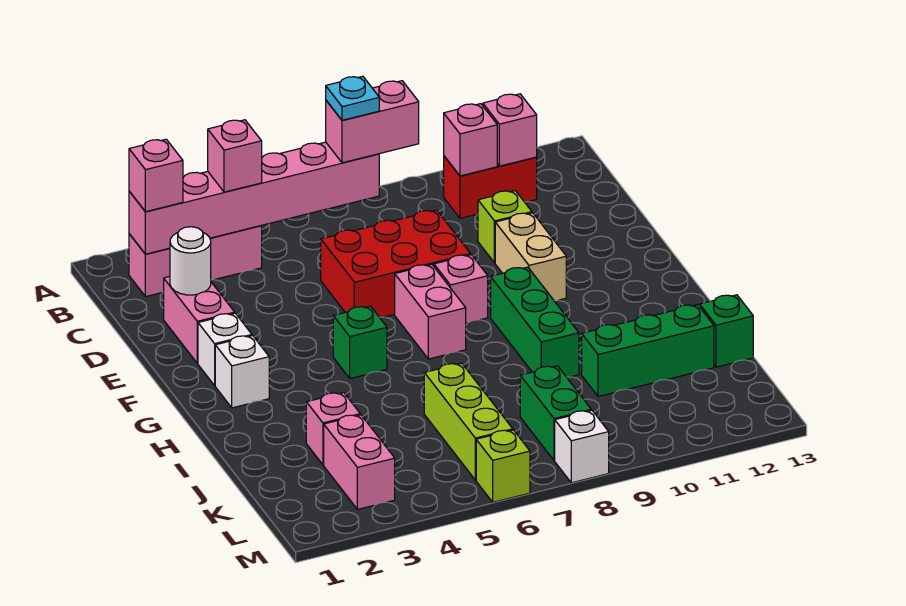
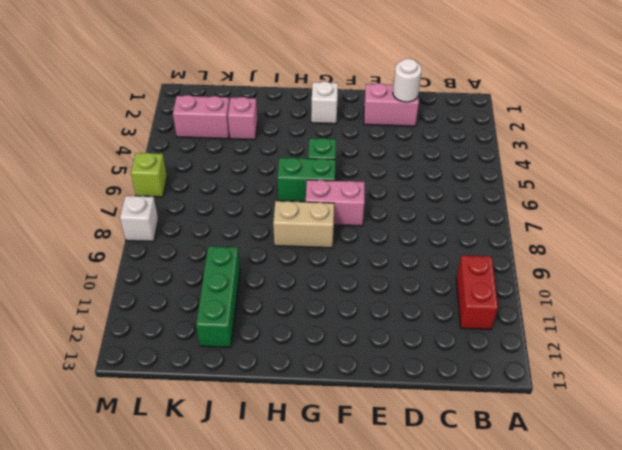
green 1x2 brick [277,158,336,202] -> green 1x2 brick moved to [520,366,591,461]
tan 1x2 brick [273,201,334,248] -> tan 1x2 brick moved to [495,213,566,301]
none -> pink 1x3 brick [129,226,262,297]
none -> red 2x3 brick [321,210,471,317]
none -> lime 1x1 brick [478,191,532,263]

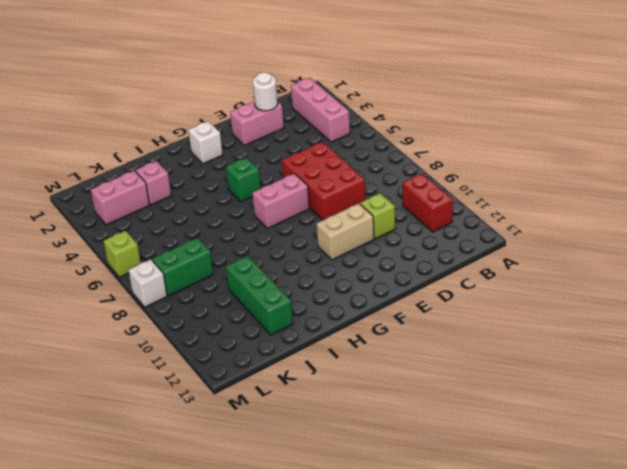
none -> white 1x1 brick [198,313,252,385]
none -> pink 1x1 brick [434,255,488,323]
none -> green 1x3 brick [491,267,579,377]

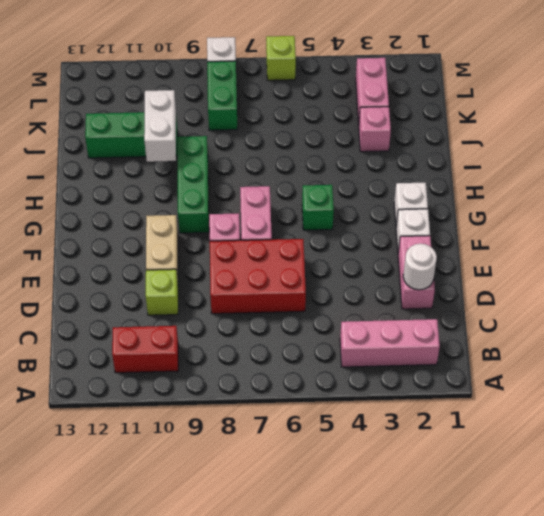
white 1x2 brick [144,90,176,162] -> none
none -> lime 1x3 brick [424,363,513,480]
none -> green 1x1 brick [700,295,753,367]
none -> pink 1x6 brick [129,142,379,254]

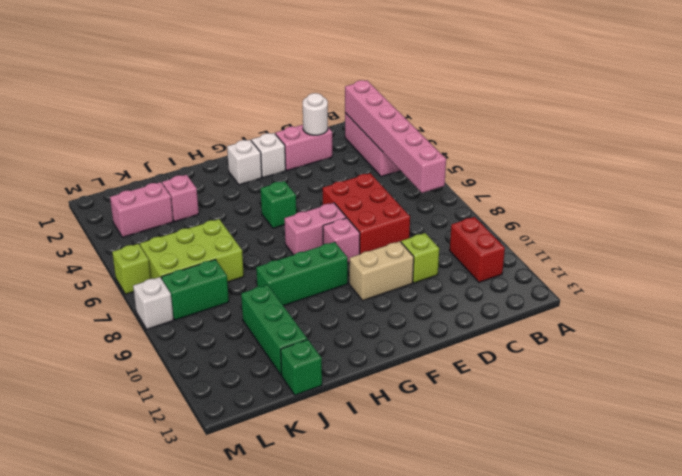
lime 2x3 brick [140,219,244,282] -> lime 1x3 brick [424,363,513,480]
none -> pink 1x1 brick [444,104,497,176]
none -> pink 1x1 brick [483,94,537,166]
none -> pink 1x1 brick [129,139,183,212]

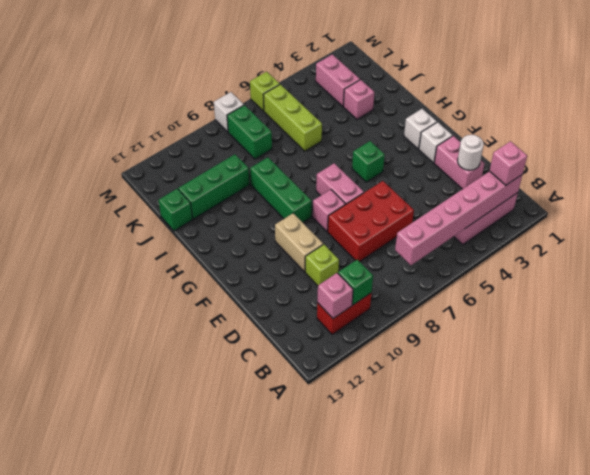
green 1x1 brick [338,260,373,305] -> pink 1x1 brick [444,104,497,176]
none -> pink 1x1 brick [208,120,262,192]
none -> pink 1x2 brick [326,81,419,163]
none -> cyan 1x1 plate [326,76,379,120]

